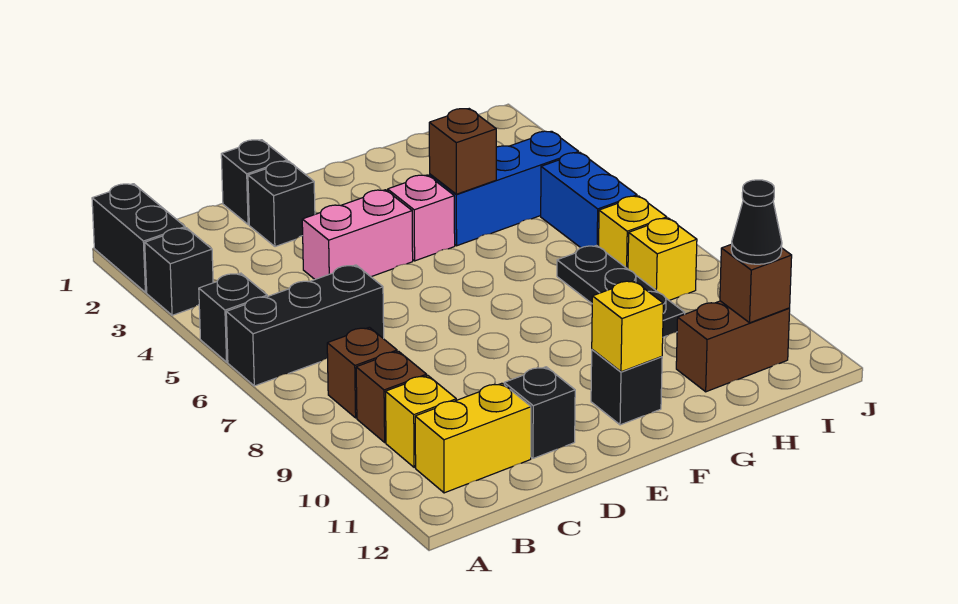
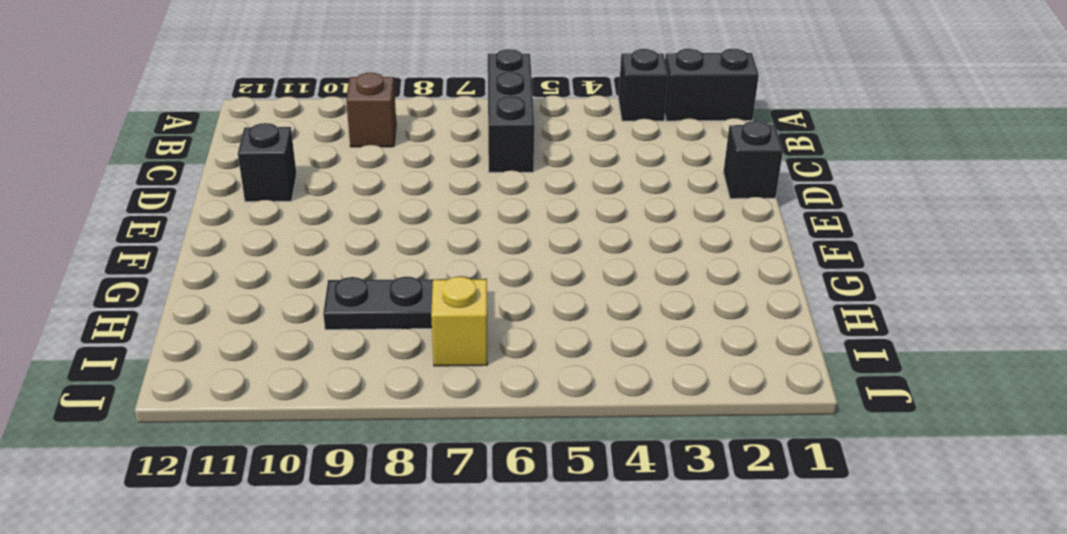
none -> black 1x1 brick [199,273,267,362]
none -> brown 1x1 brick [327,327,397,418]
none -> yellow 1x1 brick [386,376,456,467]

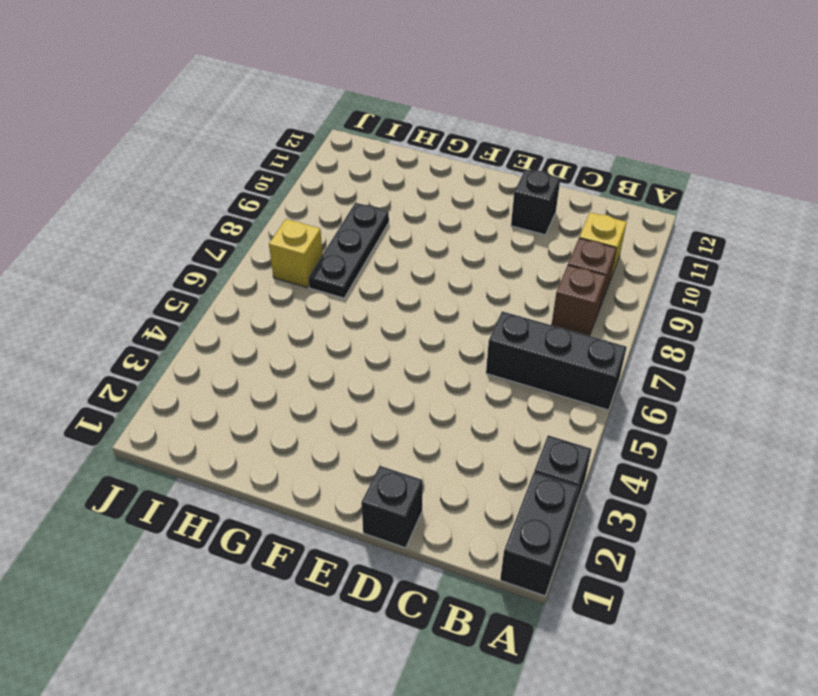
none -> black 1x1 brick [199,273,267,362]
none -> yellow 1x2 brick [415,383,531,493]
none -> black 1x1 brick [248,161,315,247]

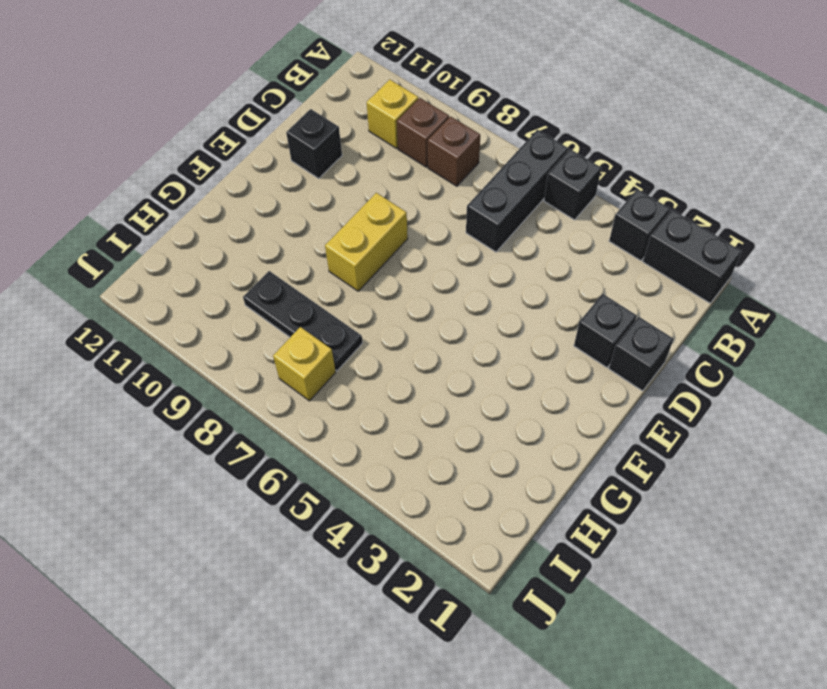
yellow 1x2 brick [325,193,408,291] -> yellow 1x2 brick moved to [415,383,531,493]
none -> pink 1x2 brick [302,190,413,279]
none -> pink 1x1 brick [388,175,455,261]
none -> black 1x1 brick [591,350,662,425]

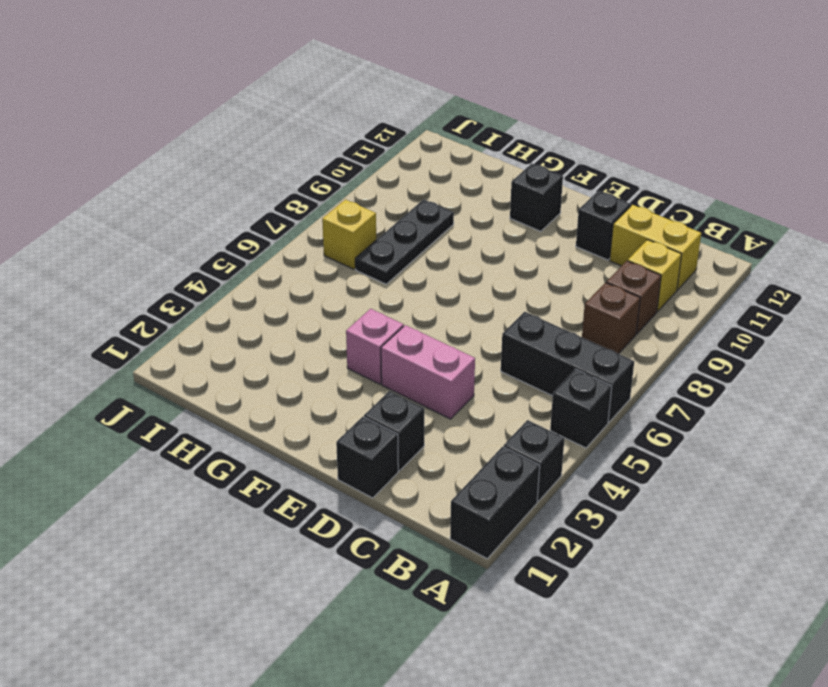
none -> blue 1x3 brick [430,131,579,246]
none -> brown 1x2 brick [676,301,790,392]
none -> blue 1x2 brick [541,153,637,248]

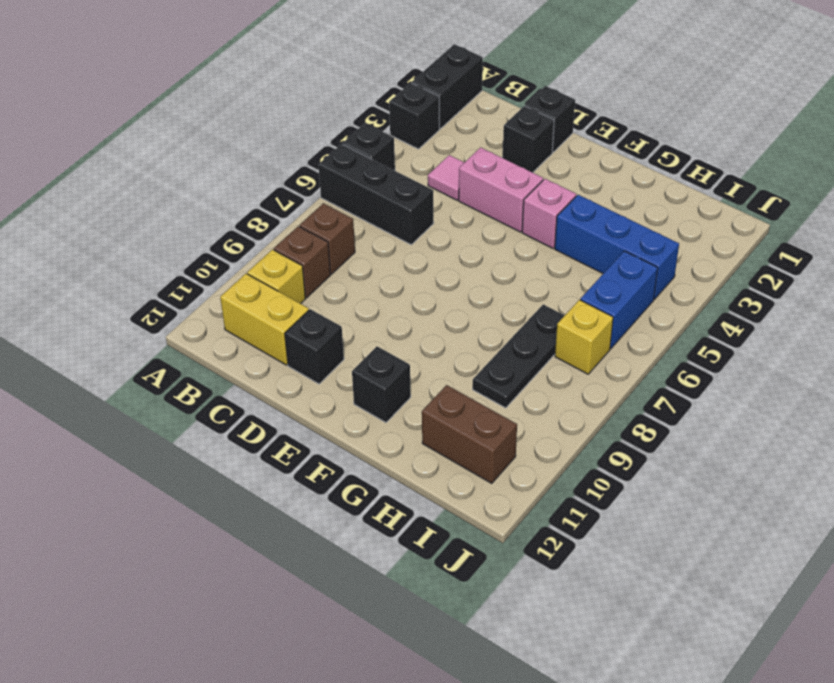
pink 1x1 tile [428,155,465,200] -> none
none -> yellow 1x1 brick [628,218,697,300]
none -> yellow 1x1 brick [592,281,663,372]
none -> brown 1x1 brick [429,109,496,194]

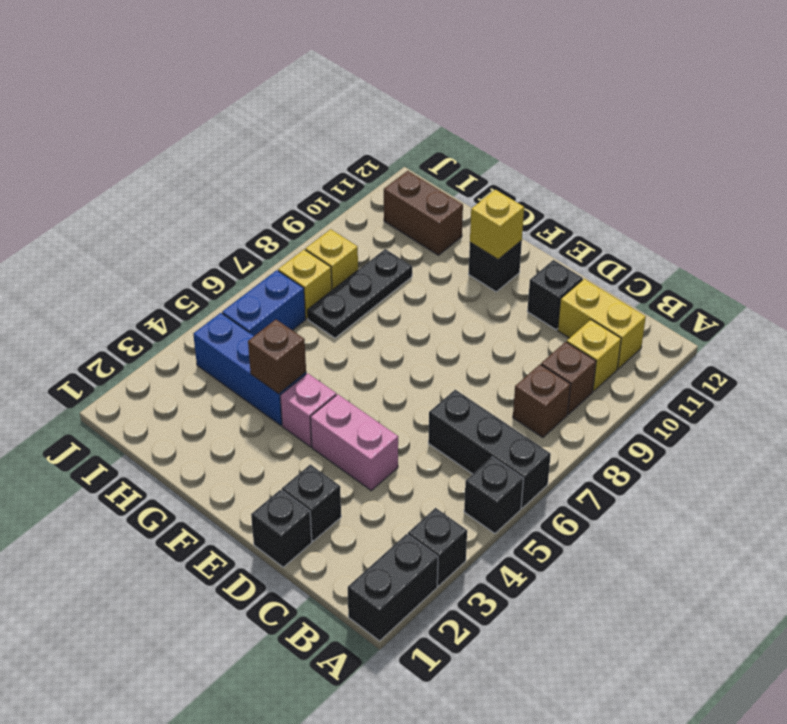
none -> brown 1x1 brick [720,244,792,323]
none -> black 1x1 cone [731,180,782,264]

